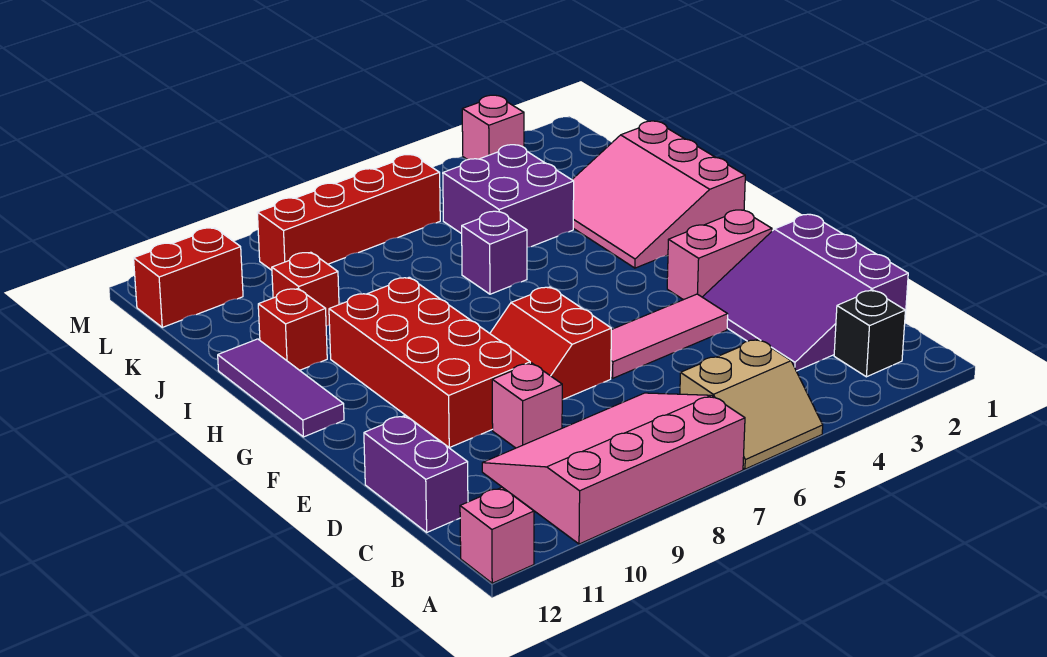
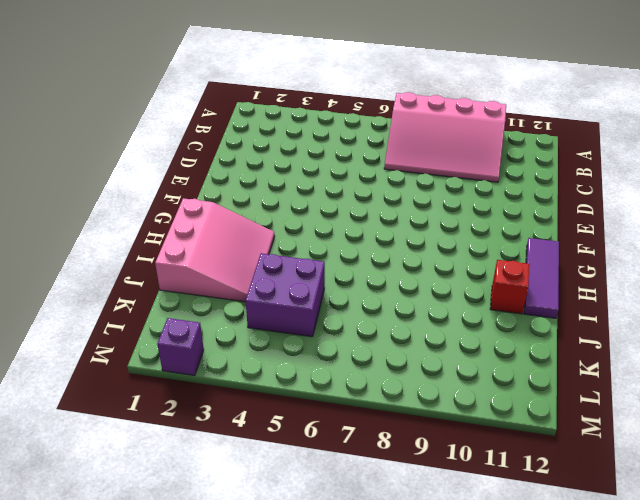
purple 1x1 brick [157,318,204,376] -> purple 1x1 brick moved to [462,211,527,294]
none -> tan 2x2 slope [680,339,823,469]
none -> pink 1x1 brick [460,488,534,583]
none -> black 1x1 brick [834,290,905,377]

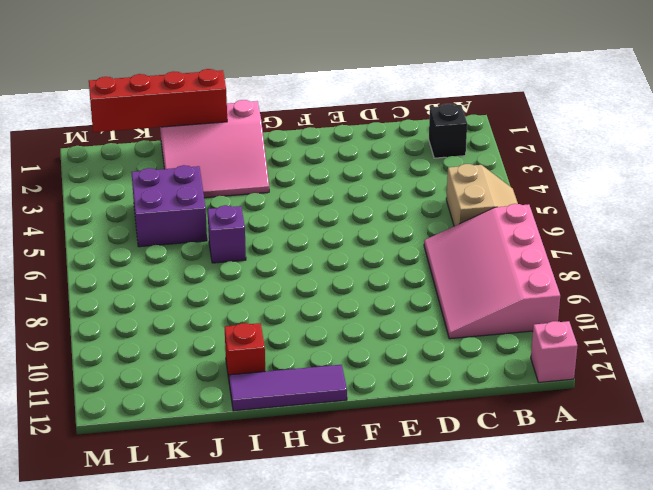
red 1x4 brick [89,69,227,132] -> red 1x4 brick turned to [257,155,440,270]
none -> purple 3x3 slope [703,214,908,371]
none -> purple 1x2 brick [364,415,468,532]
none -> pink 1x1 brick [492,363,562,448]

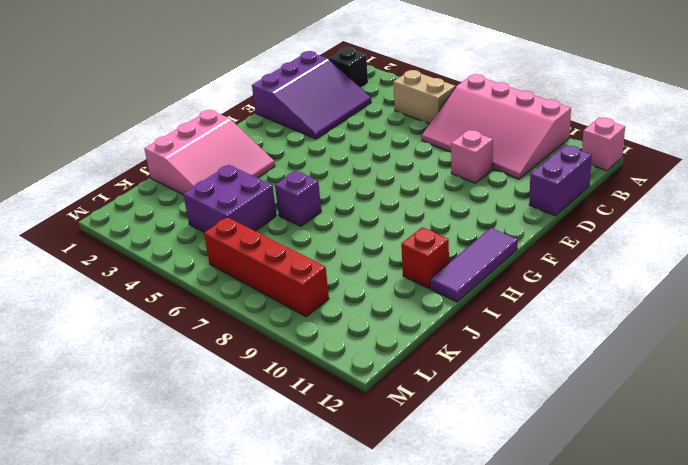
none -> pink 1x3 tile [611,294,728,378]
none -> red 2x2 slope [490,287,611,400]
none -> red 2x4 brick [329,277,530,448]

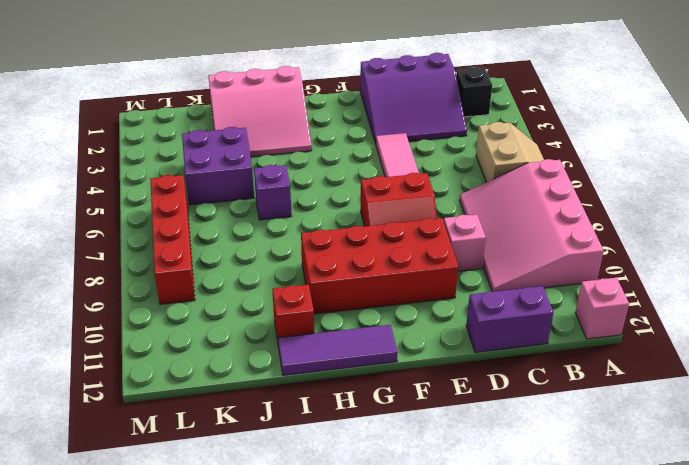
none -> pink 1x2 brick [667,210,772,300]
none -> red 1x1 brick [272,252,339,326]
none -> red 1x2 brick [134,228,243,327]

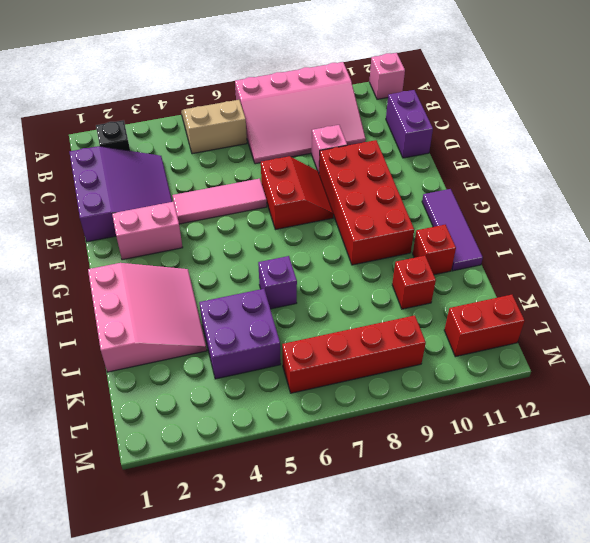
none -> pink 1x1 brick [462,95,524,160]

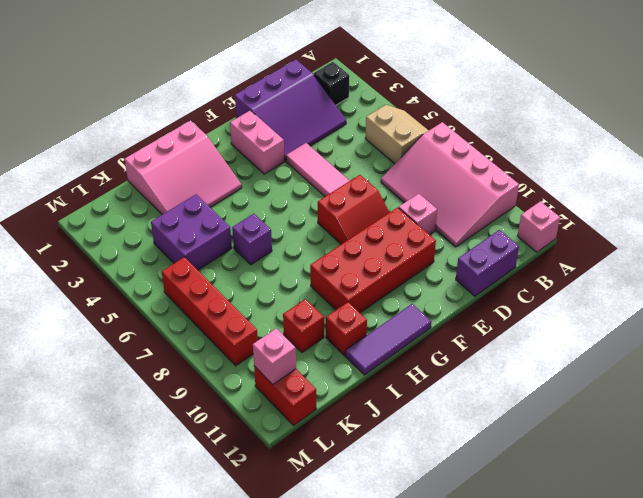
pink 1x1 brick [253,328,296,384] -> pink 1x1 brick moved to [462,95,524,160]

